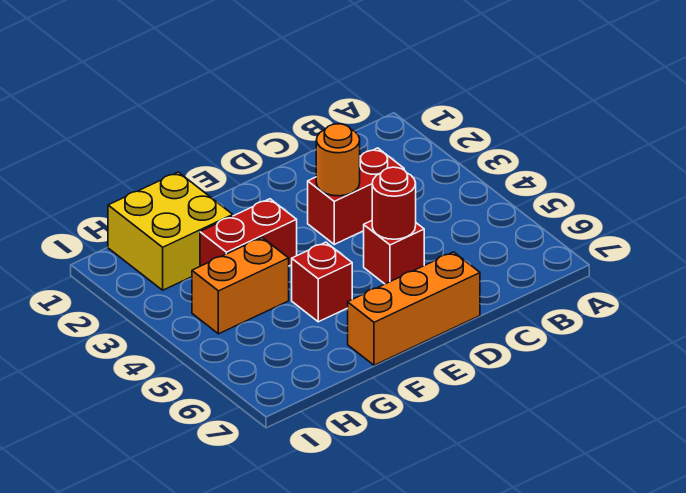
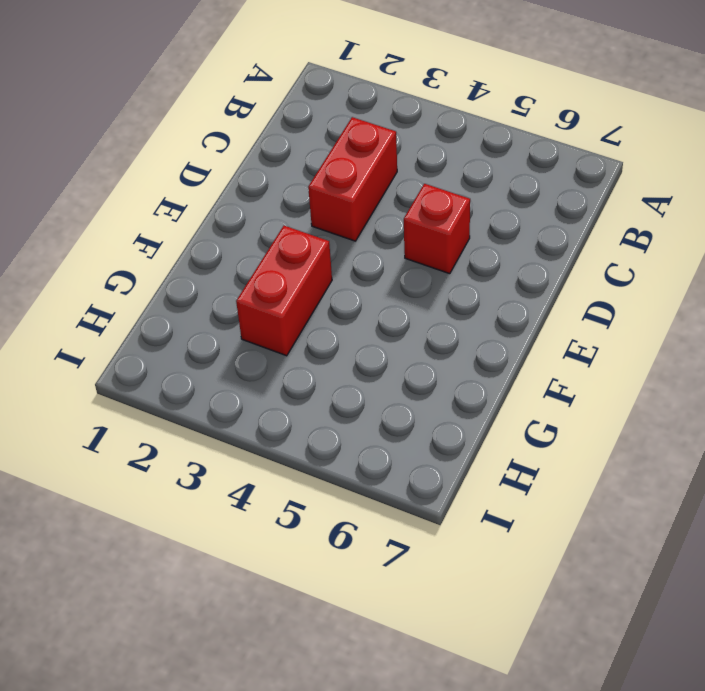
none -> orange 1x3 brick [348,252,480,365]
none -> red 1x1 brick [292,242,352,322]

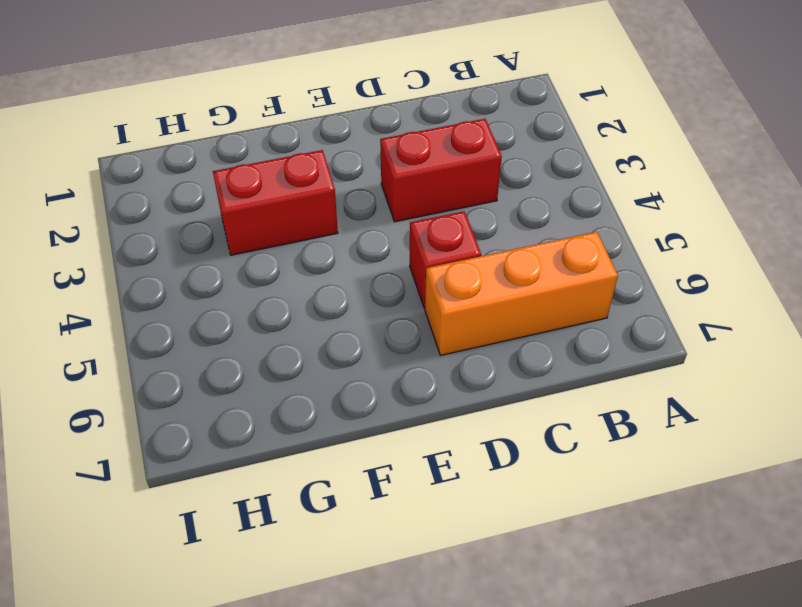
orange 1x3 brick [425,232,618,355] -> orange 1x3 brick moved to [348,252,480,365]
none -> red 1x1 brick [292,242,352,322]
none -> yellow 2x2 brick [108,172,233,290]

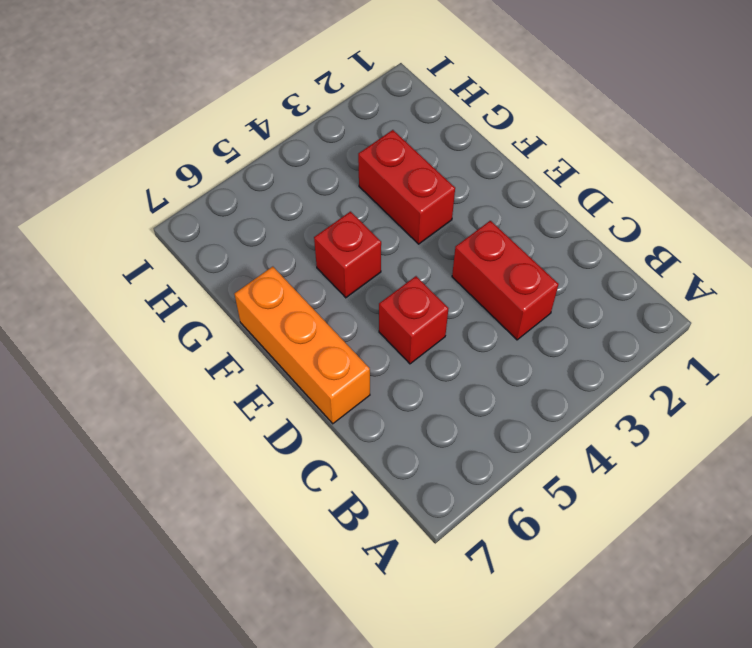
none -> yellow 2x2 brick [108,172,233,290]
none -> orange 1x2 brick [192,238,289,334]

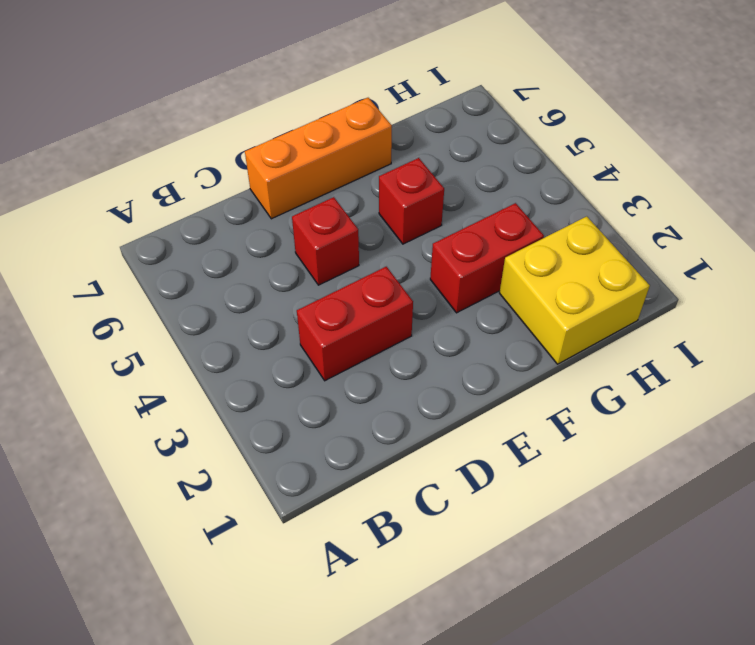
none -> orange 1x2 brick [192,238,289,334]
none -> orange 1x1 round brick [316,124,360,196]

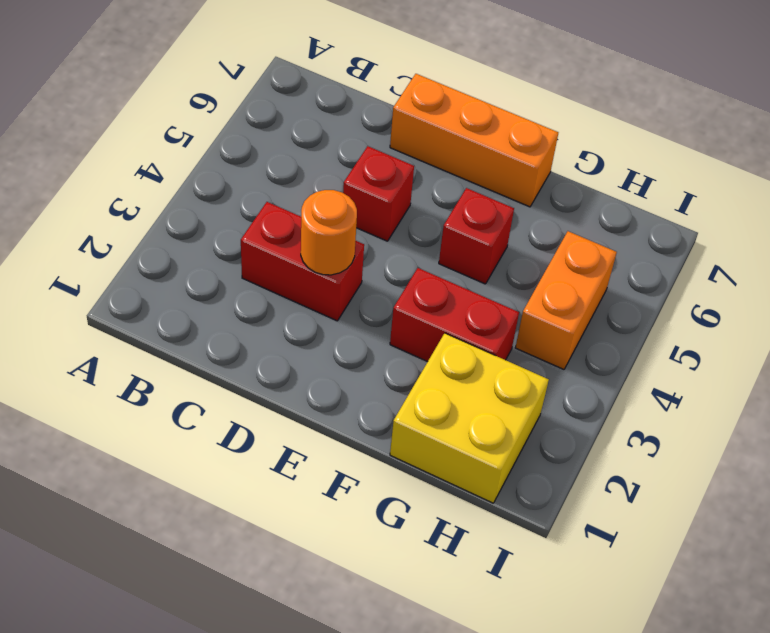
orange 1x2 brick [515,231,617,369] -> orange 1x2 brick turned to [192,238,289,334]
none -> red 1x1 round brick [372,167,416,239]

